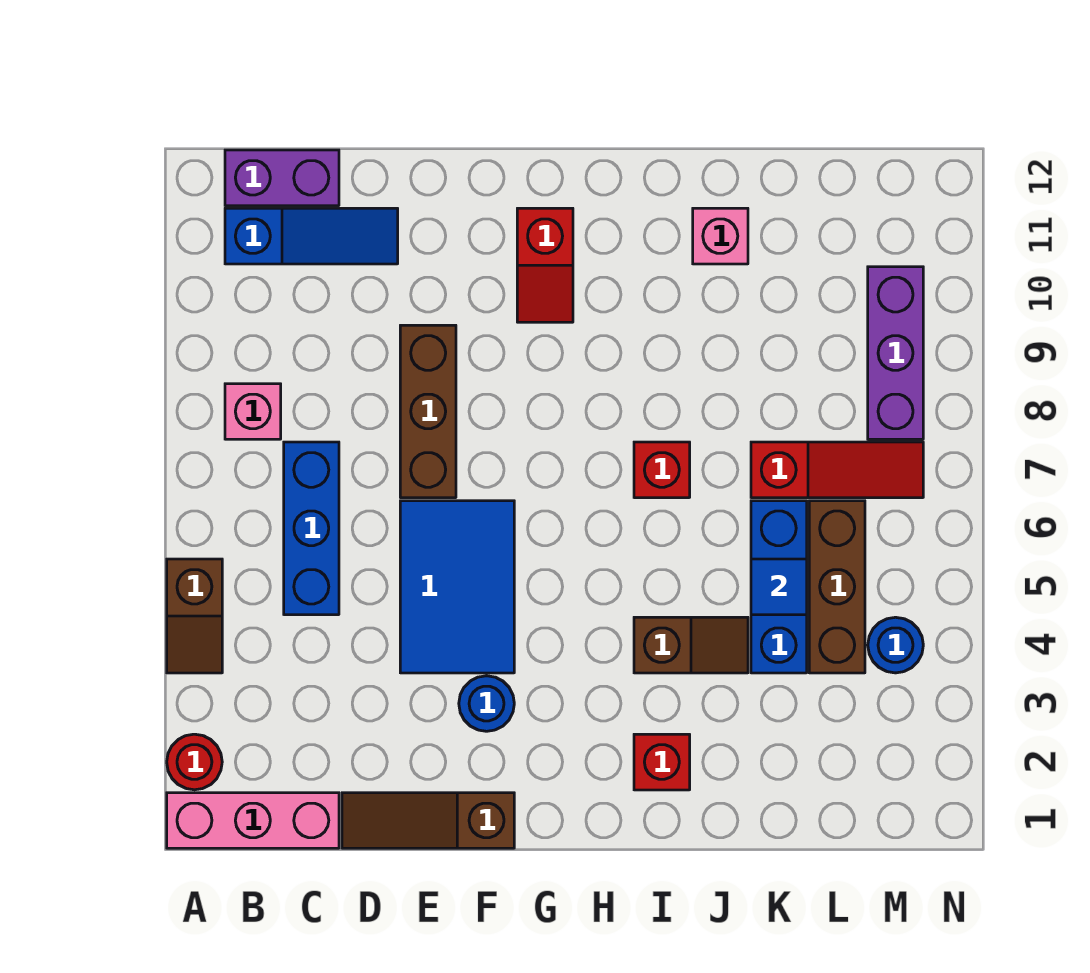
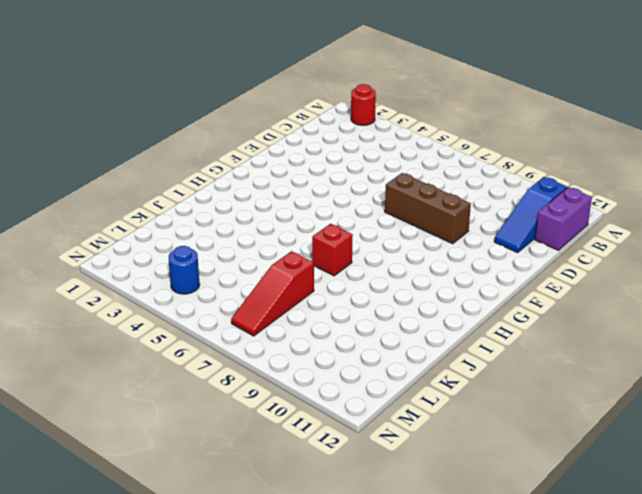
none -> pink 1x3 brick [167,793,339,848]
none -> brown 1x2 slope [167,559,222,673]
none -> pink 1x1 brick [225,384,281,439]

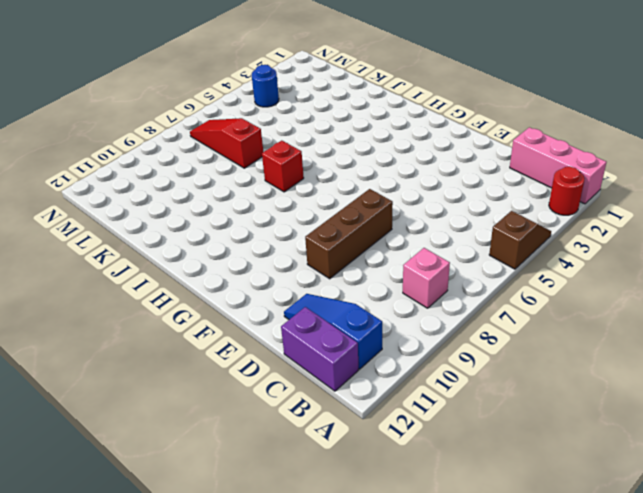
none -> blue 1x3 brick [284,442,339,615]
none -> brown 1x3 slope [342,793,514,848]
none -> blue 2x3 tile [400,501,514,673]

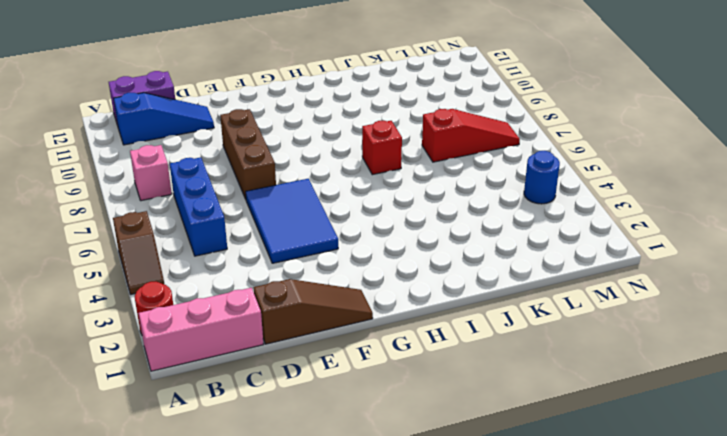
brown 1x3 slope [253,279,373,344] -> brown 1x3 slope turned to [342,793,514,848]
none -> blue 1x1 round brick [459,676,514,731]
none -> red 1x2 slope [517,208,573,322]
none -> red 1x1 brick [634,734,690,790]

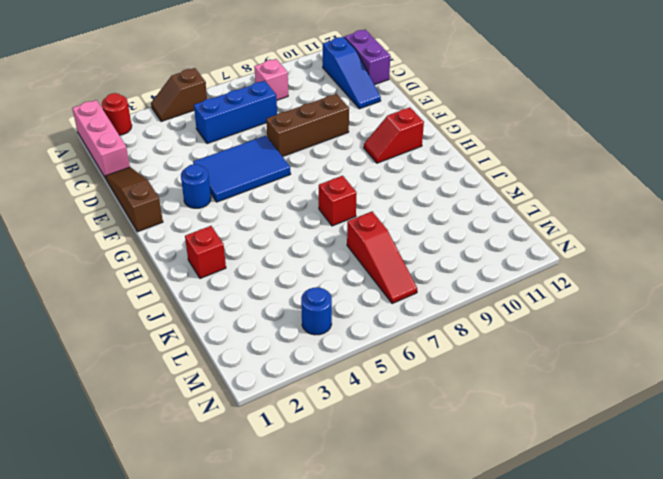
none -> brown 1x2 slope [634,617,748,673]
none -> pink 1x1 brick [693,208,748,264]
none -> blue 1x3 brick [751,501,807,673]

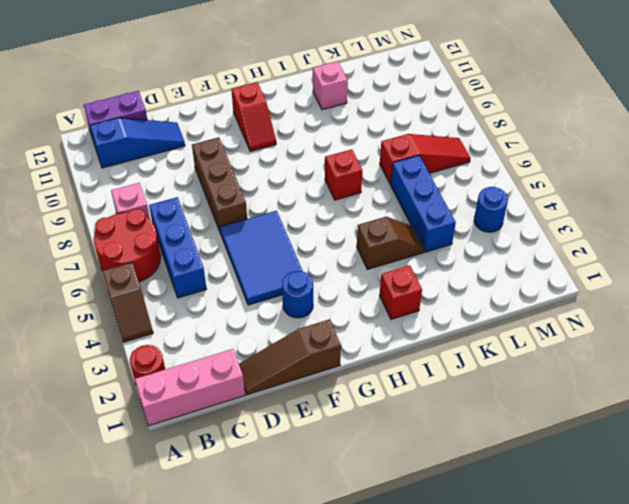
red 2x2 round brick [94,209,161,282] -> none
none -> brown 1x3 brick [809,501,865,673]
none -> purple 1x3 brick [868,267,923,439]
none -> blue 1x1 tile [751,559,807,615]

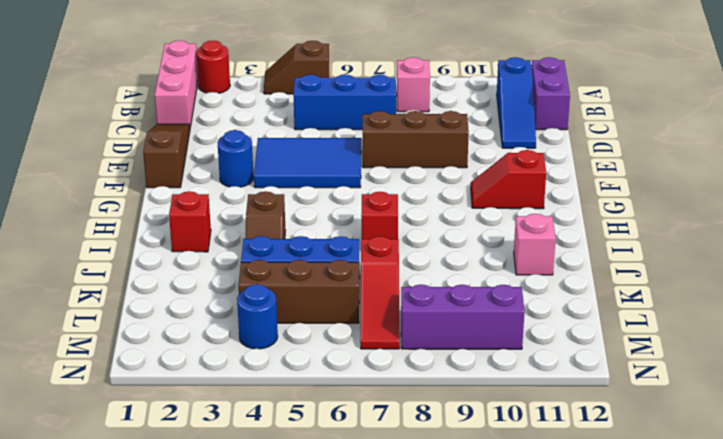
none -> blue 1x1 tile [751,559,807,615]

